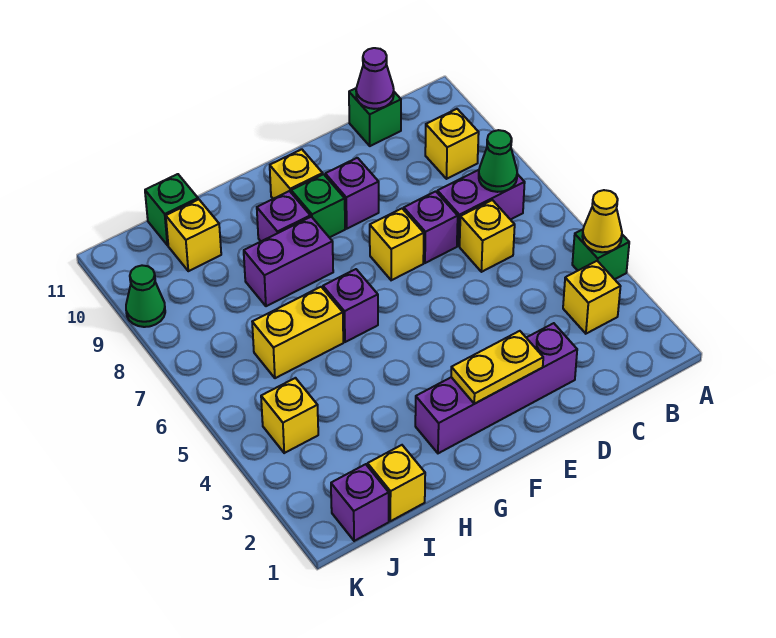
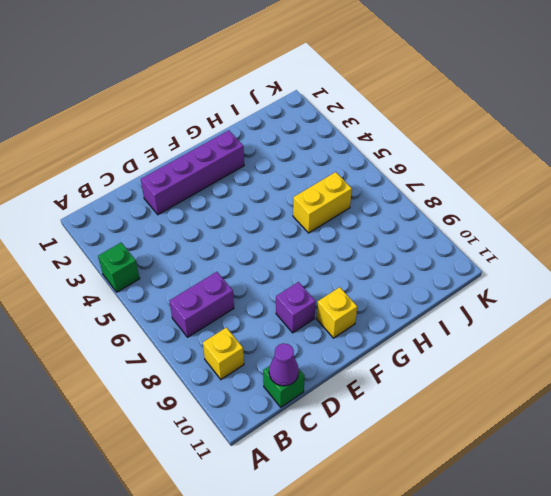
none -> yellow 1x1 brick [563,261,621,334]
none -> yellow 1x1 brick [460,200,515,272]
none -> purple 1x1 brick [404,191,458,263]

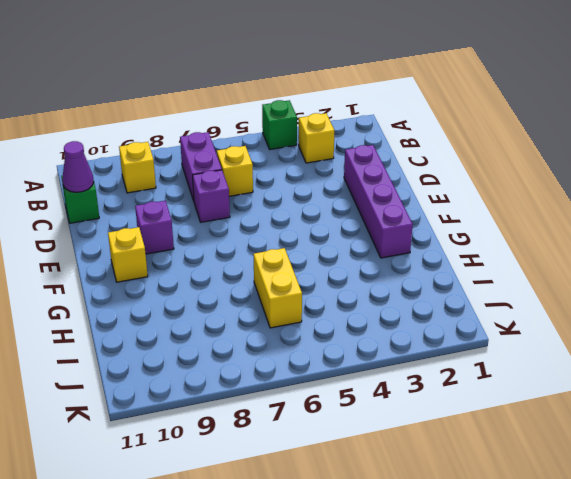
none -> yellow 1x1 brick [370,209,424,280]
none -> green 1x1 brick [291,174,345,238]
none -> purple 1x1 brick [323,269,378,342]

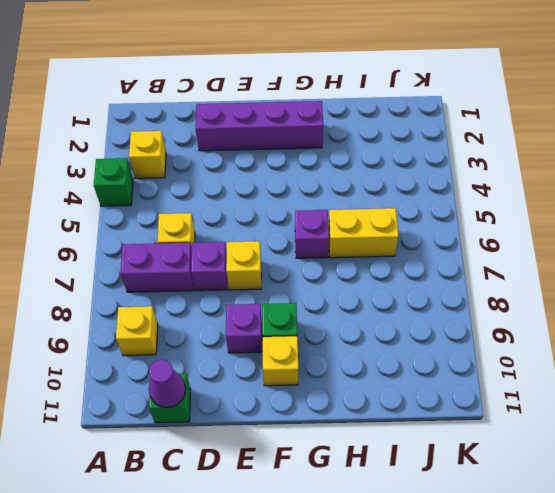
none -> purple 1x2 brick [244,217,333,306]
none -> purple 1x1 brick [257,191,310,241]
none -> yellow 1x1 brick [368,445,425,521]

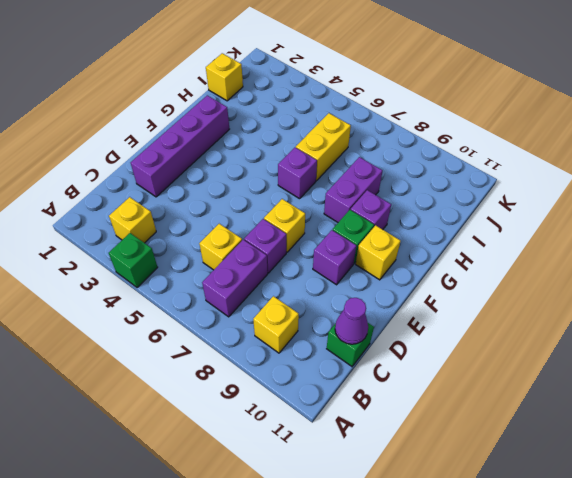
none -> yellow 1x1 brick [166,199,221,271]
none -> green 1x1 brick [145,174,198,245]
none -> purple 1x1 brick [331,464,389,541]

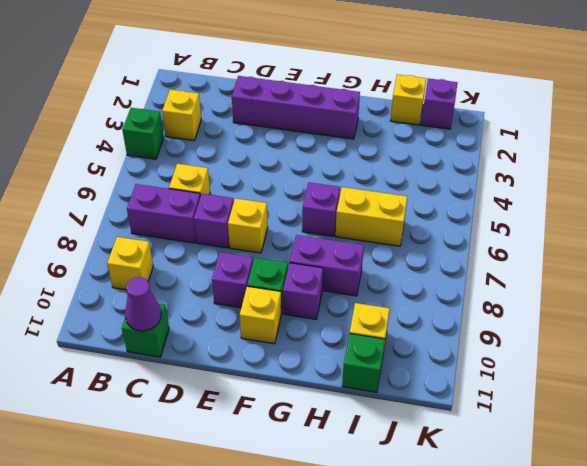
none -> yellow 1x1 brick [261,378,318,453]
none -> green 1x1 cone [126,265,165,327]
none -> yellow 1x1 cone [582,190,622,252]

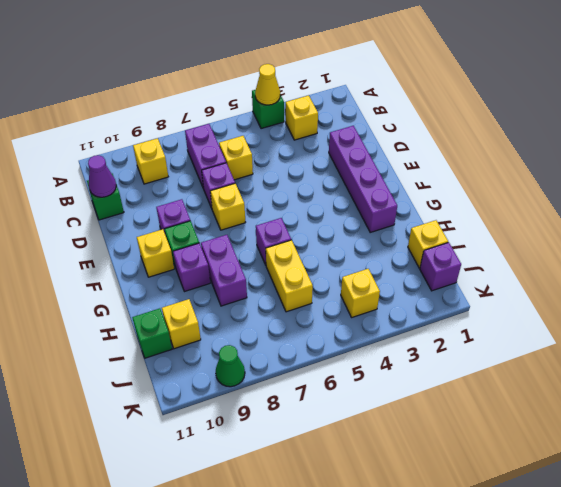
none -> green 1x1 cone [479,130,517,192]
none -> yellow 1x2 plate [451,331,543,404]

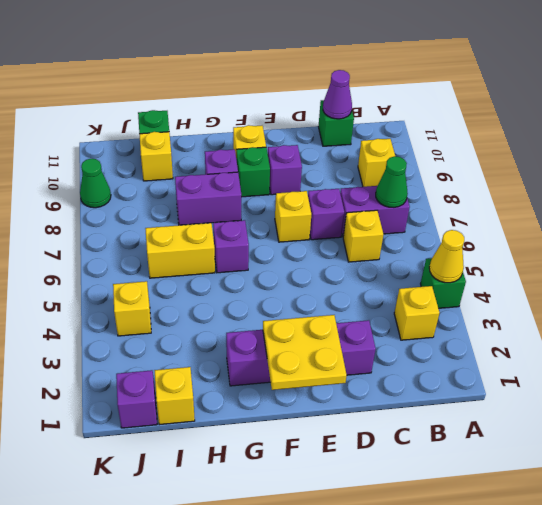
yellow 2x2 plate [263,315,347,390] -> yellow 1x2 plate [451,331,543,404]

